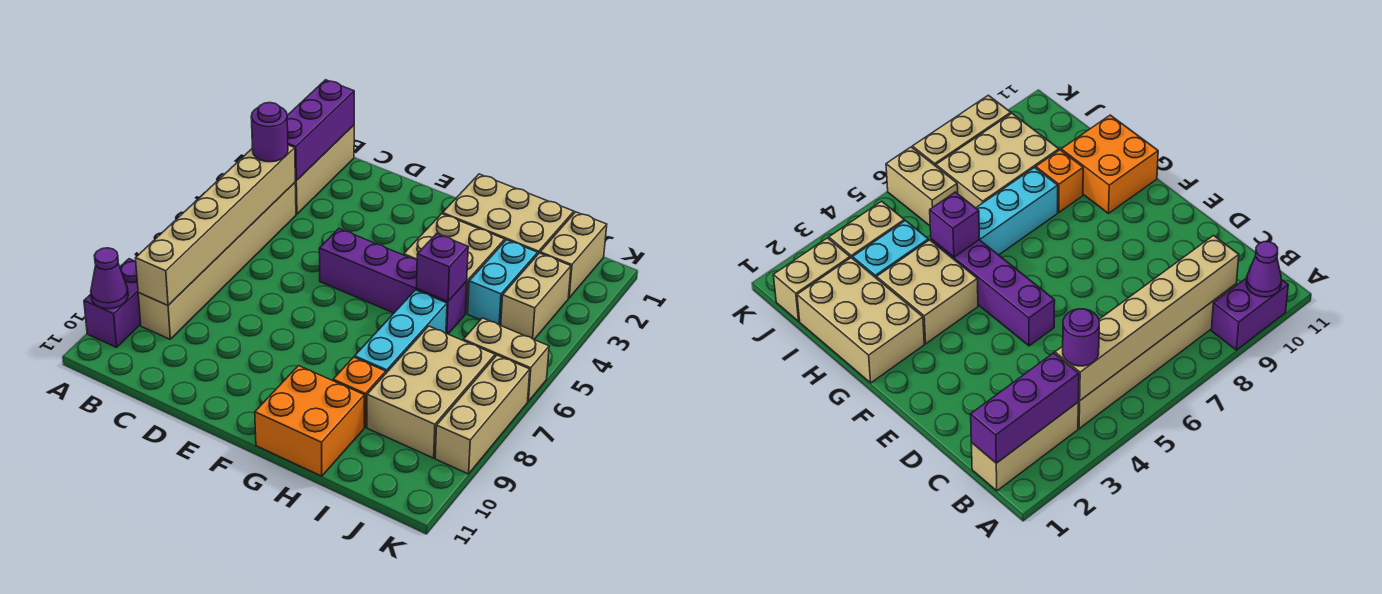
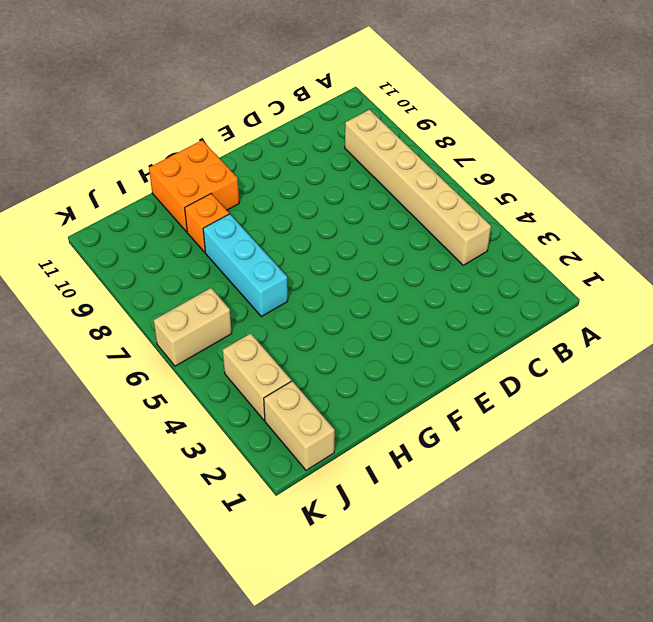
none -> purple 1x2 brick [84,259,141,347]
none -> tan 1x3 brick [295,125,354,214]
none -> purple 1x4 brick [319,229,467,334]

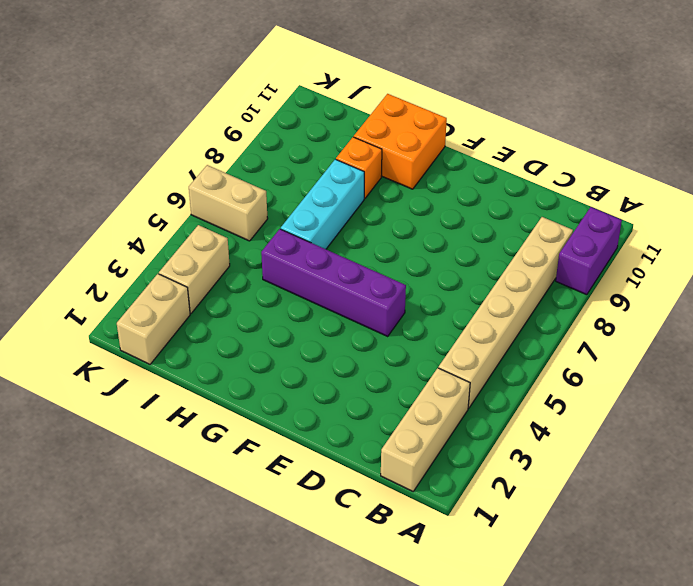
none -> tan 2x3 brick [442,174,574,254]
none -> tan 2x2 brick [404,214,505,314]
none -> cyan 1x2 brick [468,240,538,325]

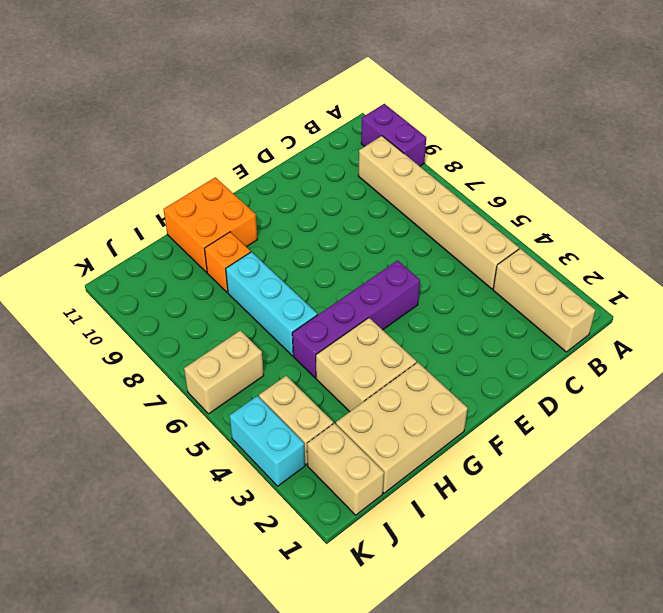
cyan 1x2 brick [230,396,305,486] -> cyan 1x2 brick moved to [468,240,538,325]
none -> tan 2x3 brick [367,326,495,458]
none -> tan 1x3 brick [435,355,530,474]
none -> purple 1x1 cone [91,248,128,309]

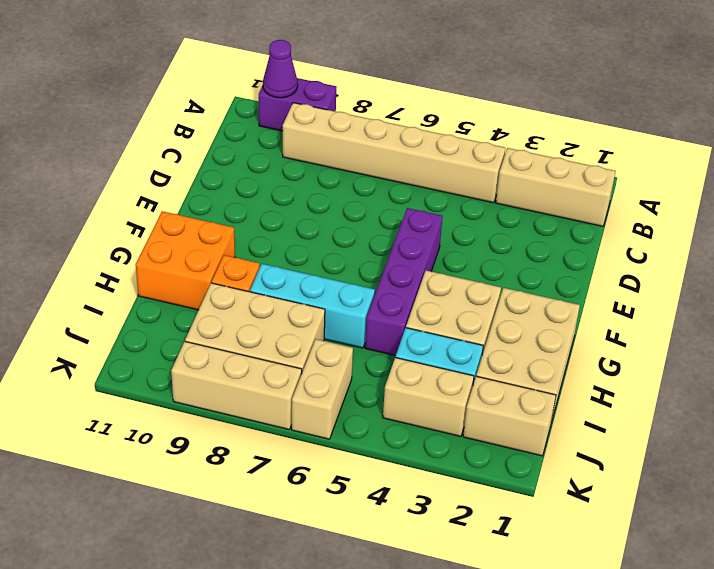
none -> purple 1x3 brick [287,80,354,181]
none -> tan 1x6 brick [136,145,295,305]
none -> purple 1x1 brick [416,234,468,302]

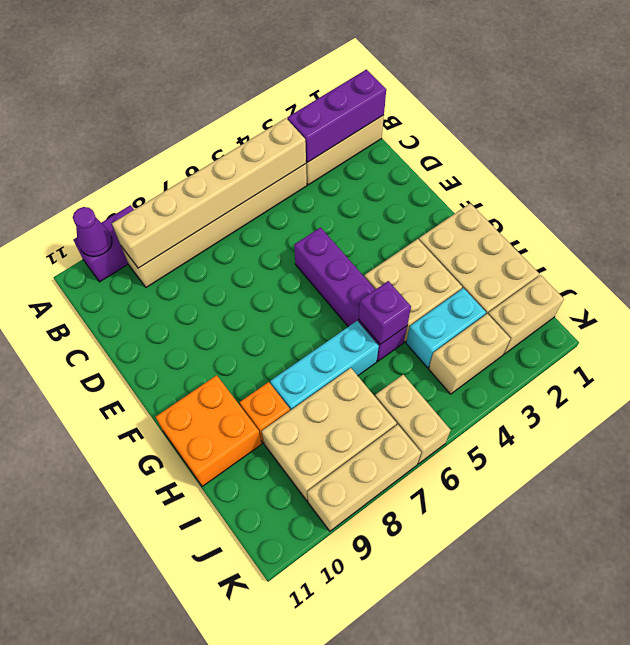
none -> purple 1x1 round brick [251,103,288,162]

